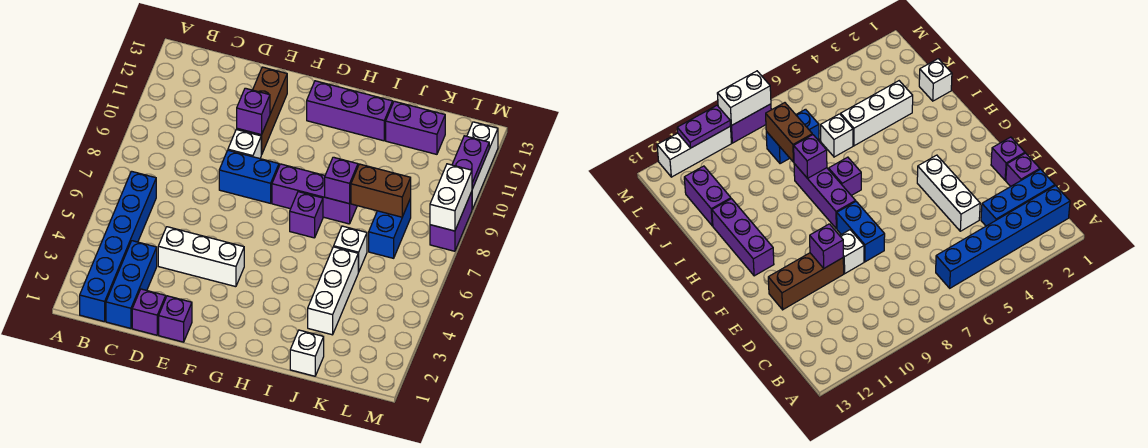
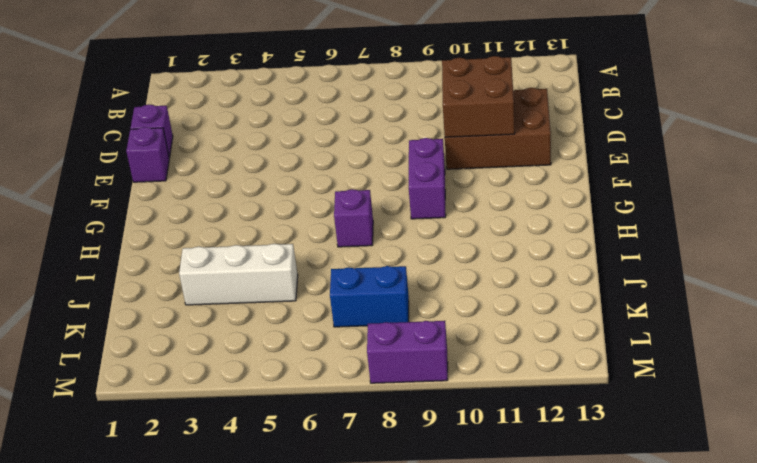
brown 2x3 brick [445,88,551,169] -> brown 1x3 brick [237,67,287,155]
brown 2x2 brick [442,56,515,137] -> purple 1x1 brick [237,88,270,135]
purple 1x2 brick [409,138,446,219] -> purple 1x2 brick moved to [386,101,445,154]
none -> blue 1x6 brick [80,171,156,322]
none -> blue 1x3 brick [106,241,157,328]
none -> white 1x3 brick [158,227,244,287]

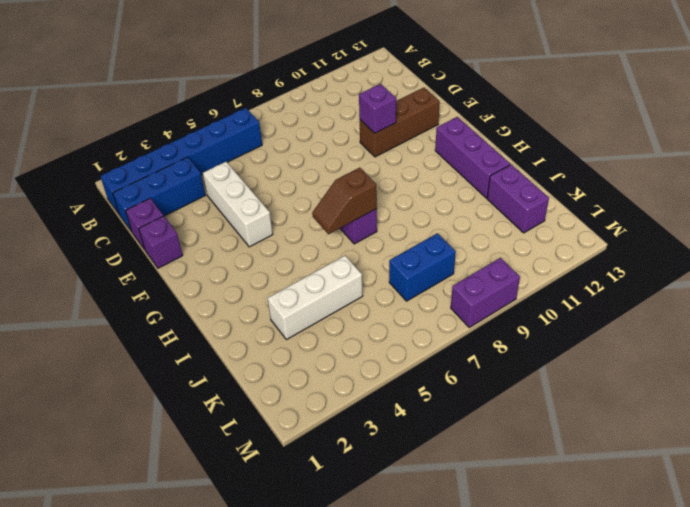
brown 1x2 slope [312,168,377,234] -> none
none -> blue 1x2 brick [219,150,279,203]
none -> white 1x1 brick [228,129,261,159]
none -> purple 1x3 brick [272,164,357,224]

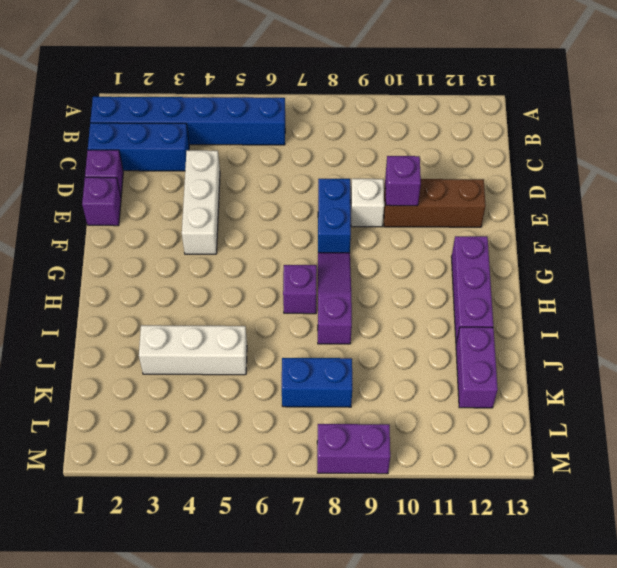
purple 1x3 slope [318,252,352,344] -> purple 1x3 brick [272,164,357,224]
none -> white 1x1 brick [290,330,324,376]
none -> white 1x1 brick [334,226,367,272]
none -> white 1x3 brick [467,122,498,209]

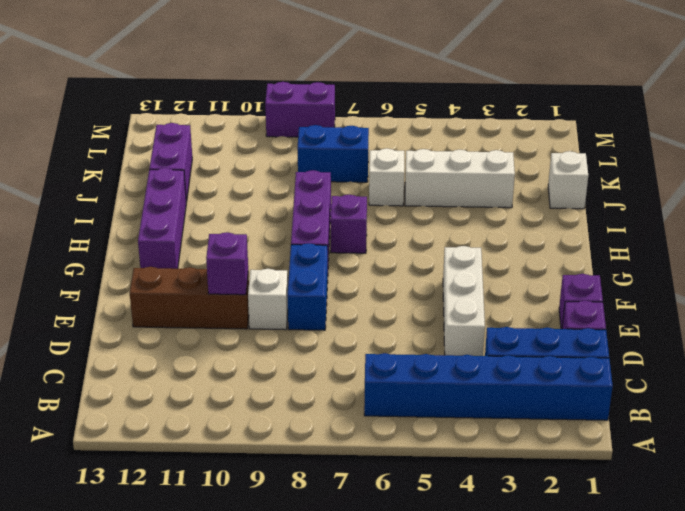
none -> white 1x3 brick [467,122,498,209]
none -> purple 1x1 brick [325,157,358,204]
none -> brown 1x2 brick [351,164,411,217]

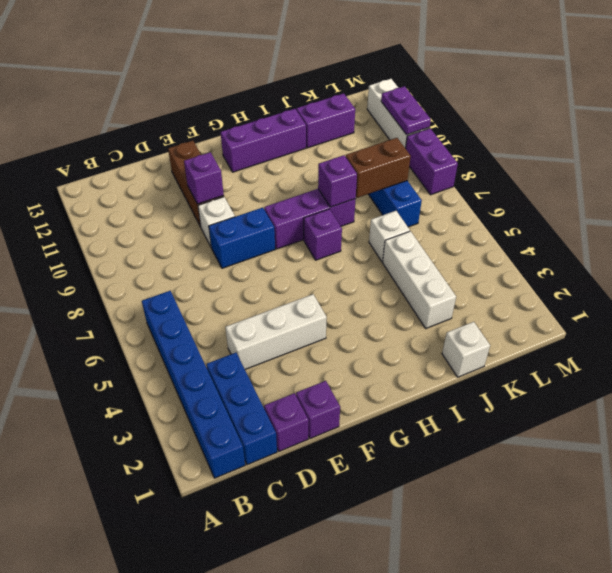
none -> white 1x2 brick [430,164,472,231]

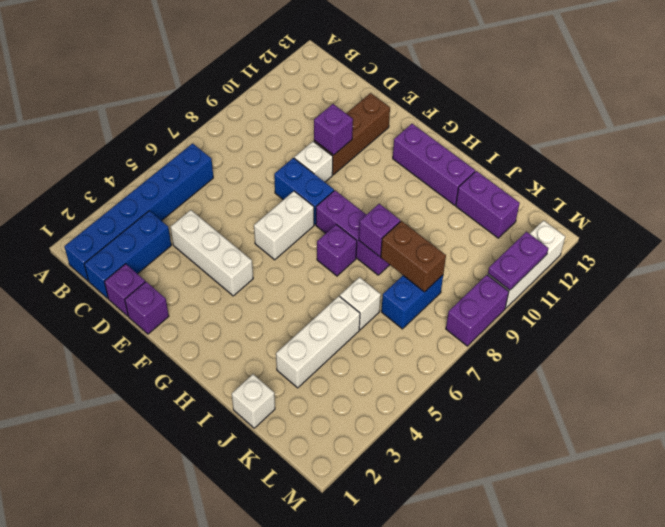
white 1x2 brick [254,191,314,260] -> white 1x2 brick moved to [430,164,472,231]

